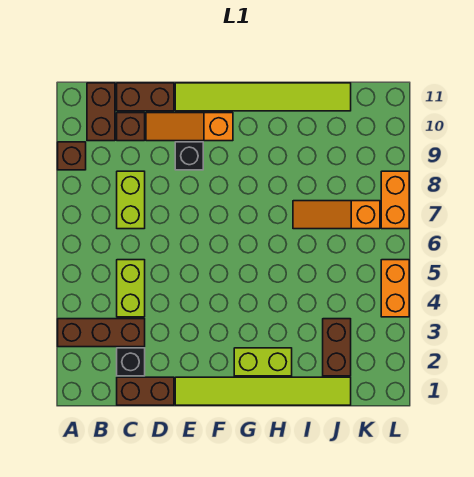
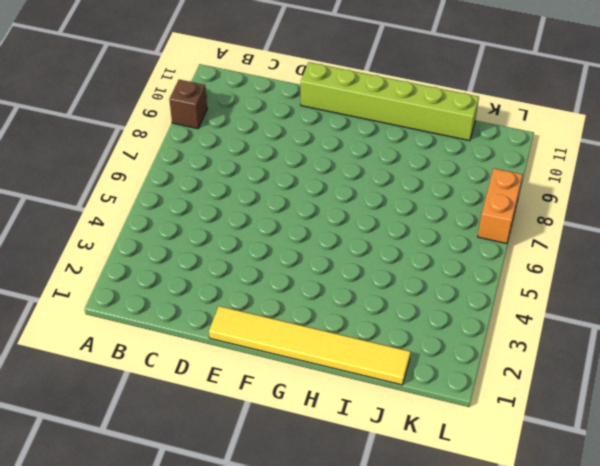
yellow 1x6 tile [209,306,411,385] -> lime 1x6 tile [175,377,351,405]
lime 1x6 brick [301,62,479,141] -> lime 1x6 tile [175,83,351,111]
none -> brown 1x3 brick [58,319,145,347]
none -> brown 1x2 brick [87,83,115,141]
none -> brown 1x2 brick [117,377,174,405]

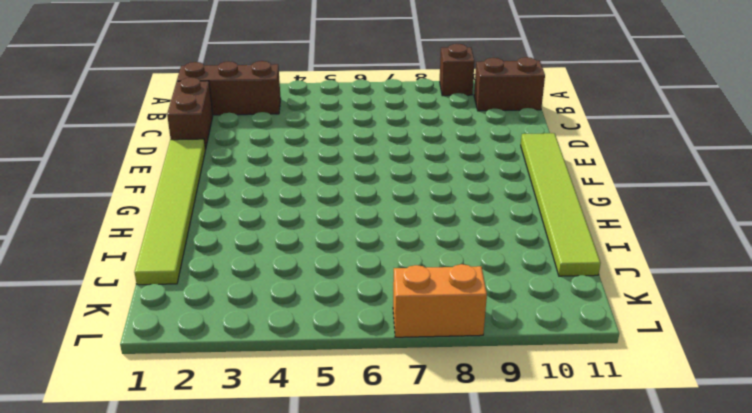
brown 1x3 brick [177,61,281,115] -> brown 1x3 brick turned to [58,319,145,347]
none -> black 1x1 brick [117,348,145,376]
none -> lime 1x2 brick [117,260,145,317]
none -> lime 1x2 brick [117,171,145,229]

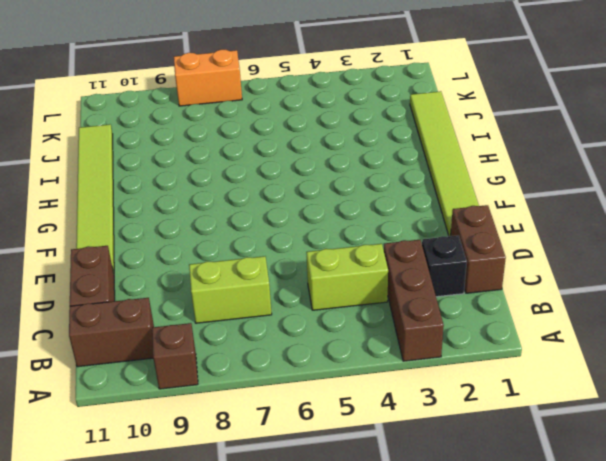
none -> brown 1x1 brick [117,113,145,141]
none -> orange 1x3 slope [146,113,233,141]
none -> black 1x1 brick [175,142,203,170]

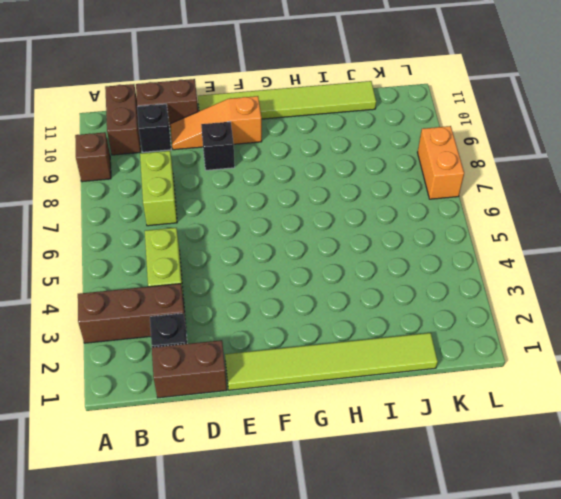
black 1x1 brick [137,104,171,152] -> brown 1x1 brick [117,113,145,141]
none -> lime 1x2 brick [234,348,292,376]
none -> orange 1x3 slope [293,201,380,229]
none -> brown 1x2 brick [323,319,351,376]

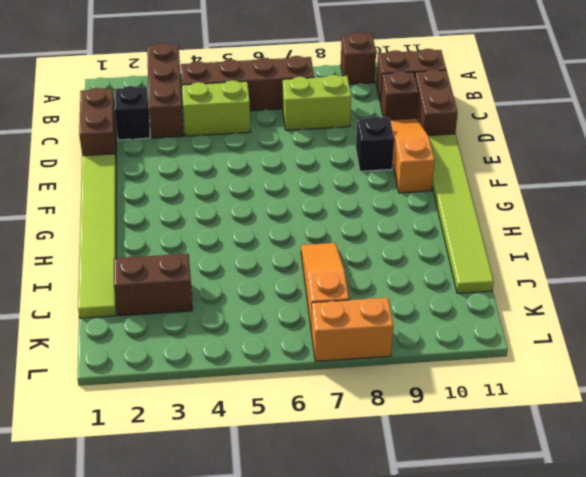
brown 1x4 brick [181,56,314,111] -> none
none -> lime 1x2 brick [234,348,292,376]
none -> orange 1x2 brick [381,260,409,317]

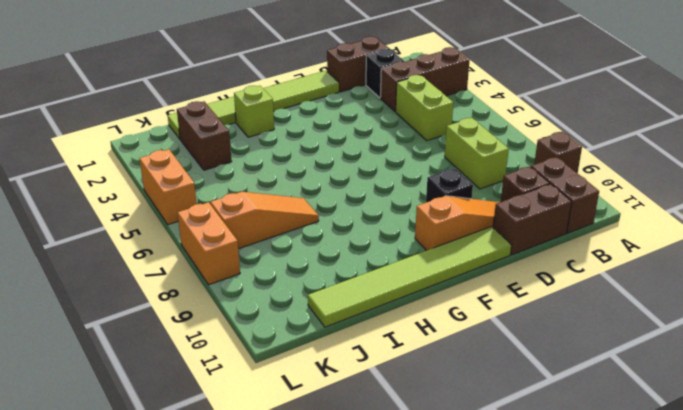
lime 1x1 brick [234,86,274,137] -> lime 1x2 brick [234,348,292,376]

